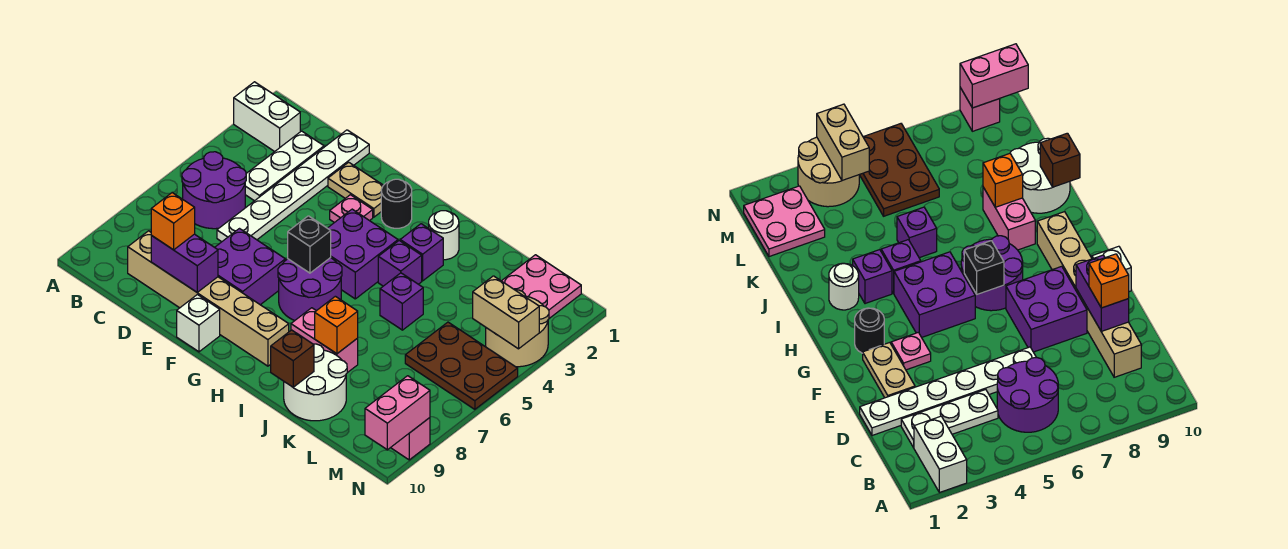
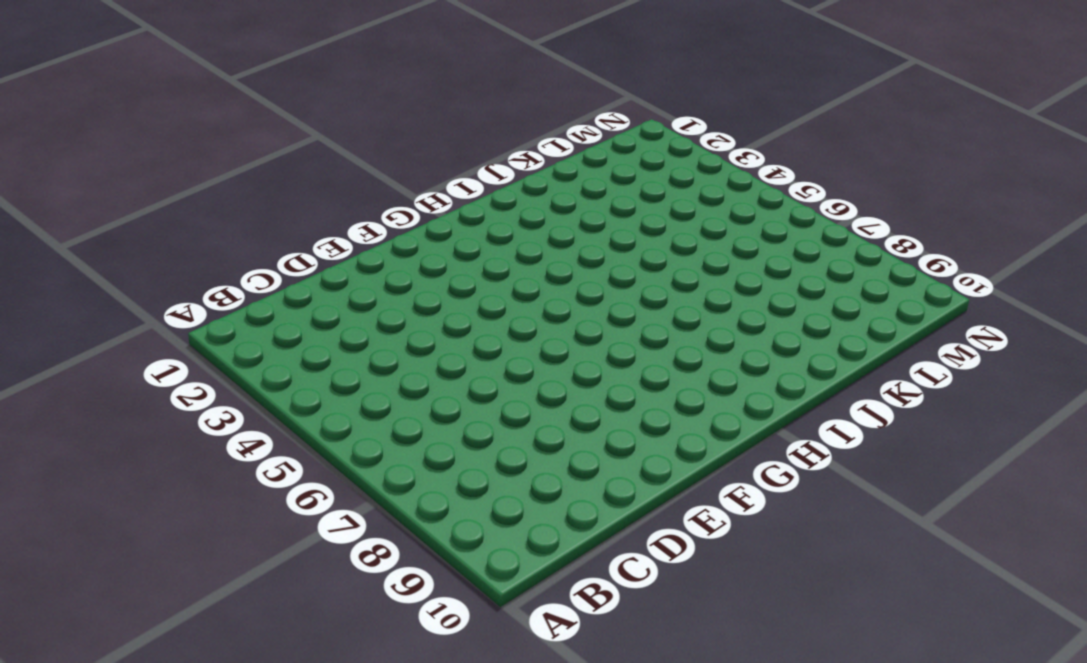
none -> white 1x2 brick [234,82,300,152]
none -> purple 2x2 round brick [182,152,246,229]
none -> white 1x3 plate [245,131,324,201]

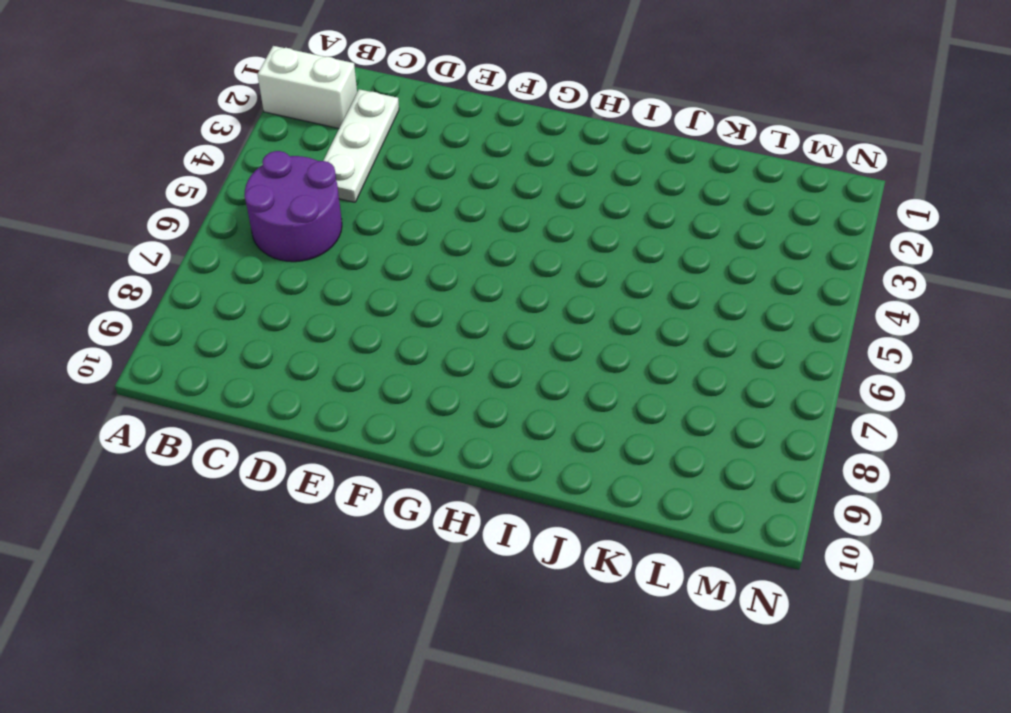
none -> tan 1x6 brick [128,231,289,366]
none -> white 1x6 plate [217,130,369,242]
none -> tan 1x2 plate [328,162,383,217]

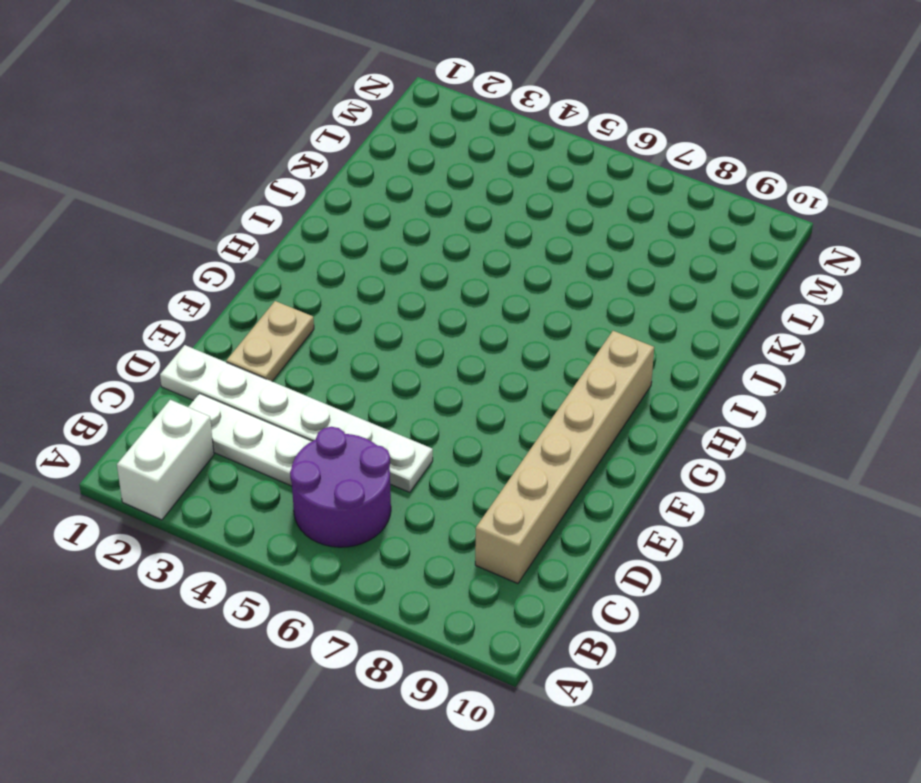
none -> purple 2x2 brick [215,229,285,305]
none -> pink 1x1 plate [330,195,373,223]
none -> white 1x1 brick [177,295,220,352]

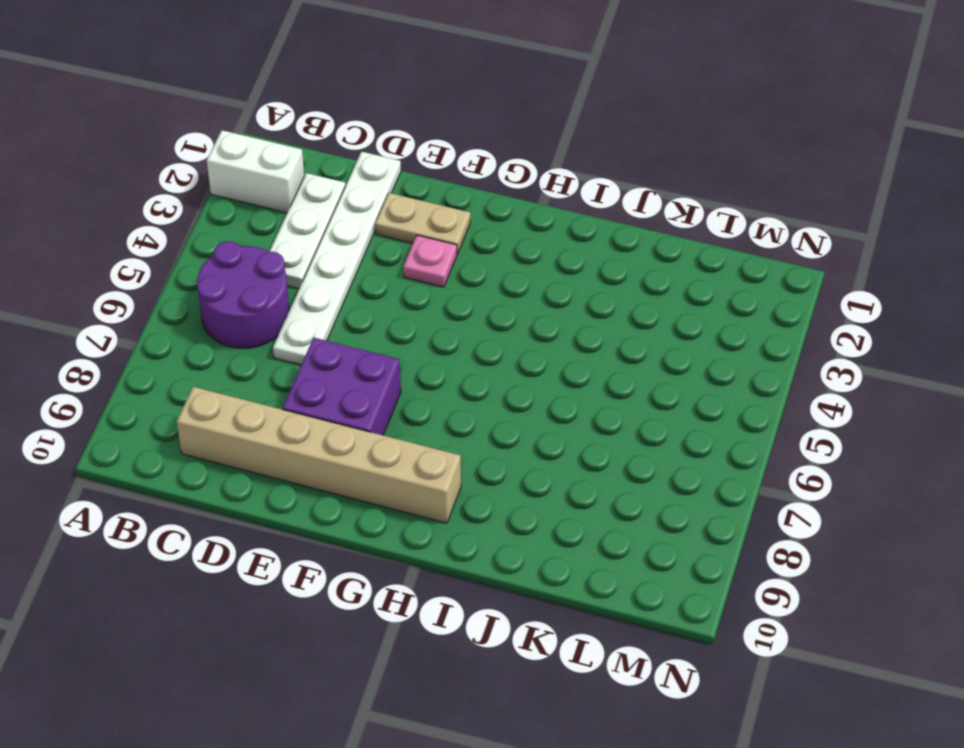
none -> white 1x1 brick [177,295,220,352]
none -> black 1x1 round brick [381,179,412,228]
none -> purple 2x2 brick [328,209,398,299]

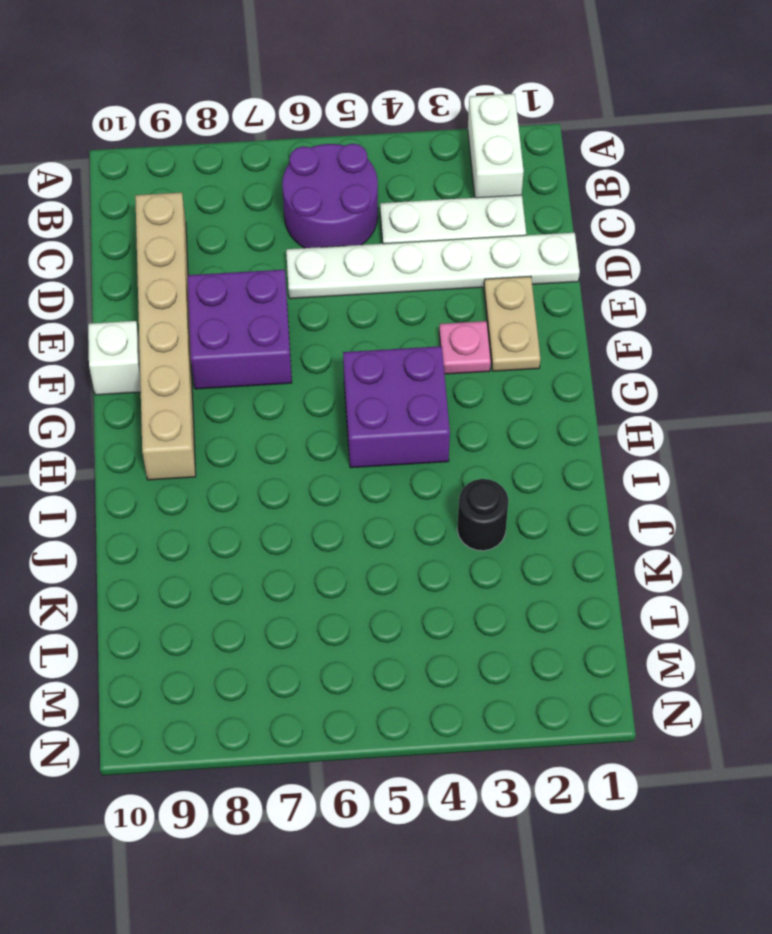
black 1x1 round brick [457,479,508,551] -> black 1x1 round brick moved to [381,179,412,228]
none -> purple 2x2 round brick [278,258,342,321]
none -> white 1x1 round brick [429,211,459,260]
none -> purple 1x1 brick [400,224,443,281]

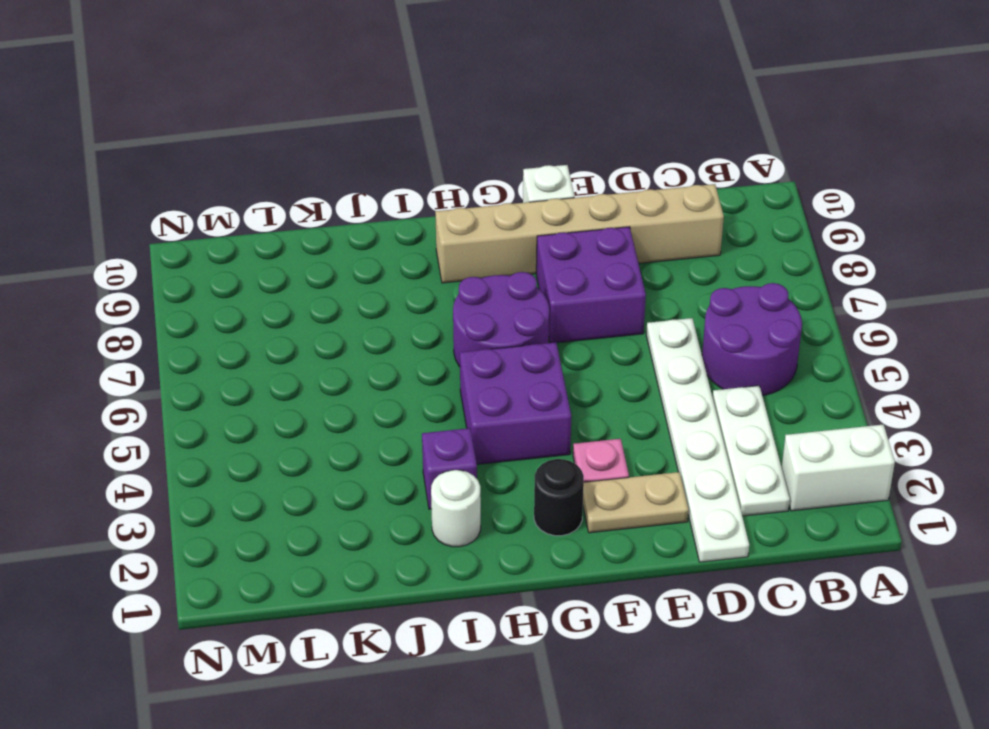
none -> purple 1x1 brick [378,241,422,286]
none -> pink 1x2 brick [291,308,358,373]
none -> purple 1x1 brick [380,273,423,330]

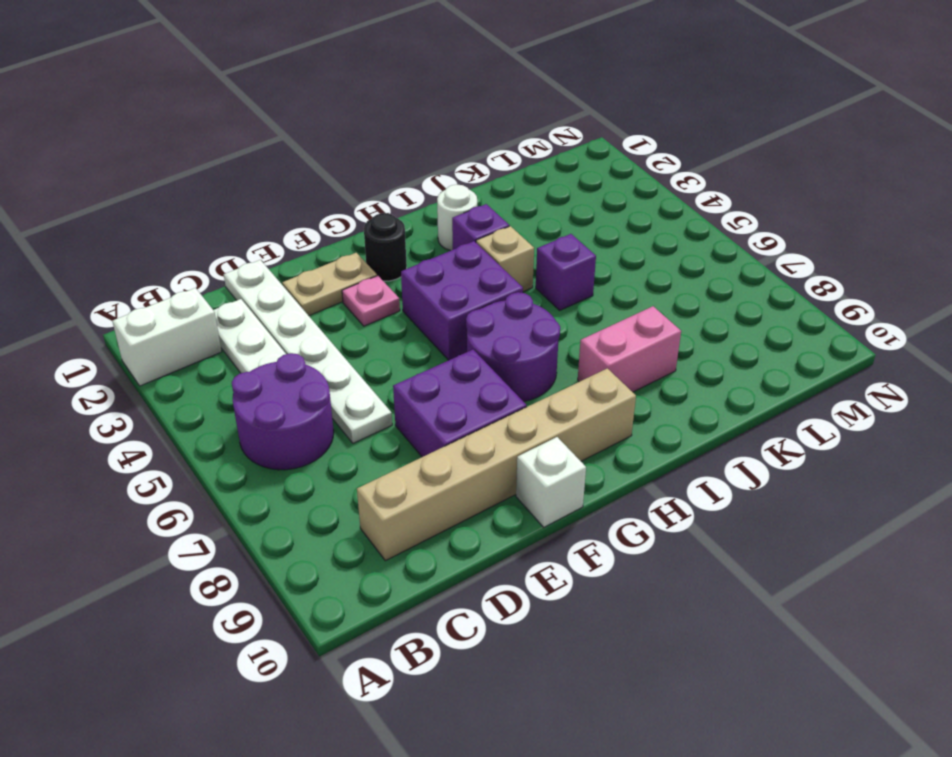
tan 1x1 brick [476,226,534,292] -> purple 1x1 brick [378,241,422,286]
none -> white 2x2 round brick [284,344,347,421]
none -> pink 2x2 plate [502,255,581,318]
none -> brown 2x3 plate [405,322,518,409]

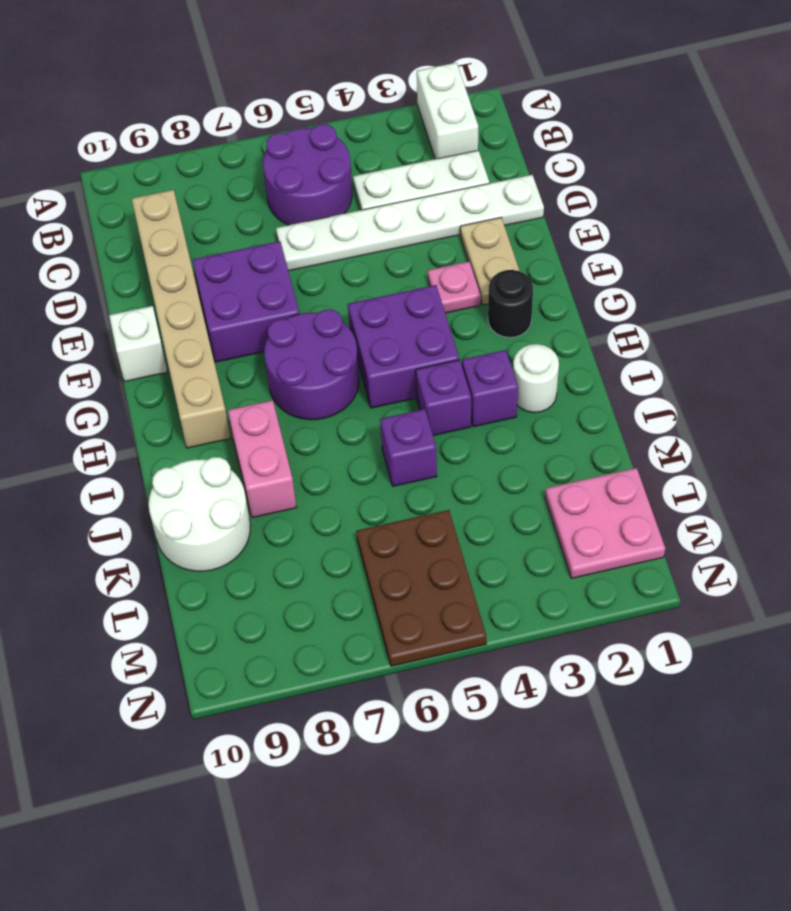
none -> tan 2x2 round brick [486,290,549,367]
none -> pink 1x1 brick [391,418,430,460]
none -> purple 1x2 brick [151,234,218,292]

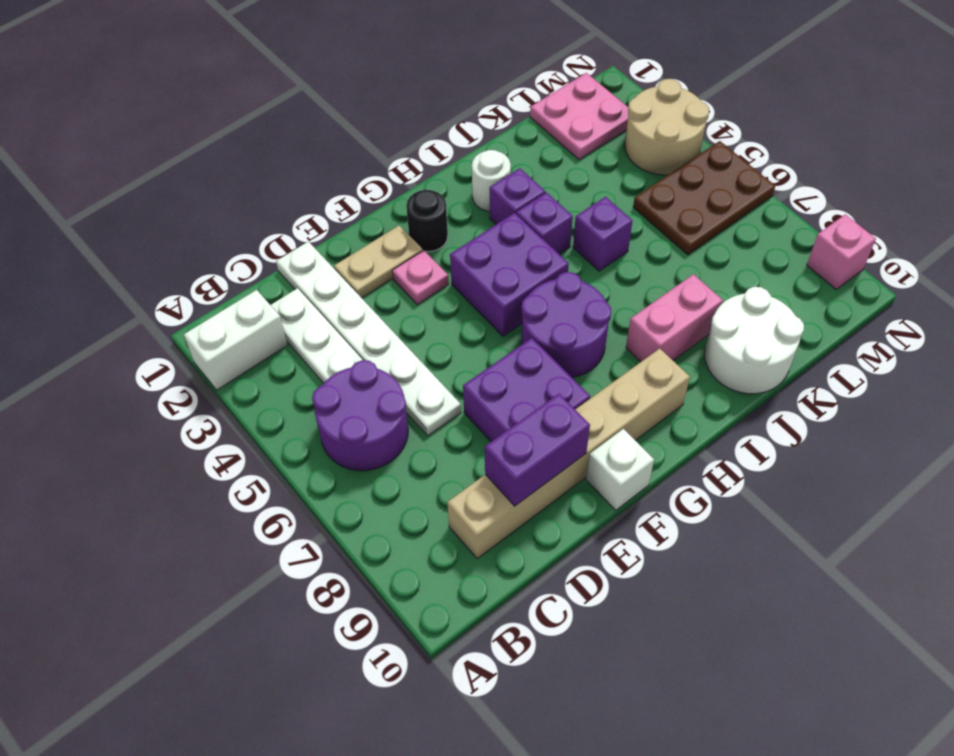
none -> black 1x1 brick [288,216,331,273]
none -> orange 1x1 brick [315,296,358,354]
none -> brown 1x1 brick [271,330,314,387]

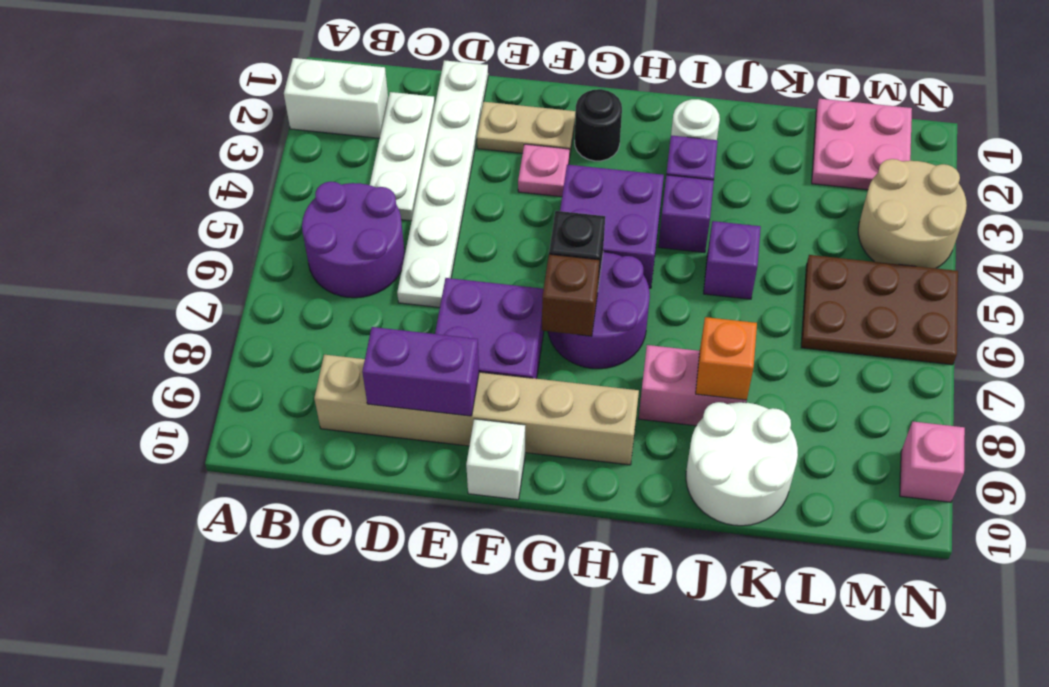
brown 1x1 brick [542,254,599,336] -> brown 1x1 brick moved to [271,330,314,387]
none -> tan 1x2 brick [473,276,539,349]
none -> pink 1x2 brick [365,376,430,450]
none -> orange 1x1 brick [151,193,195,250]

